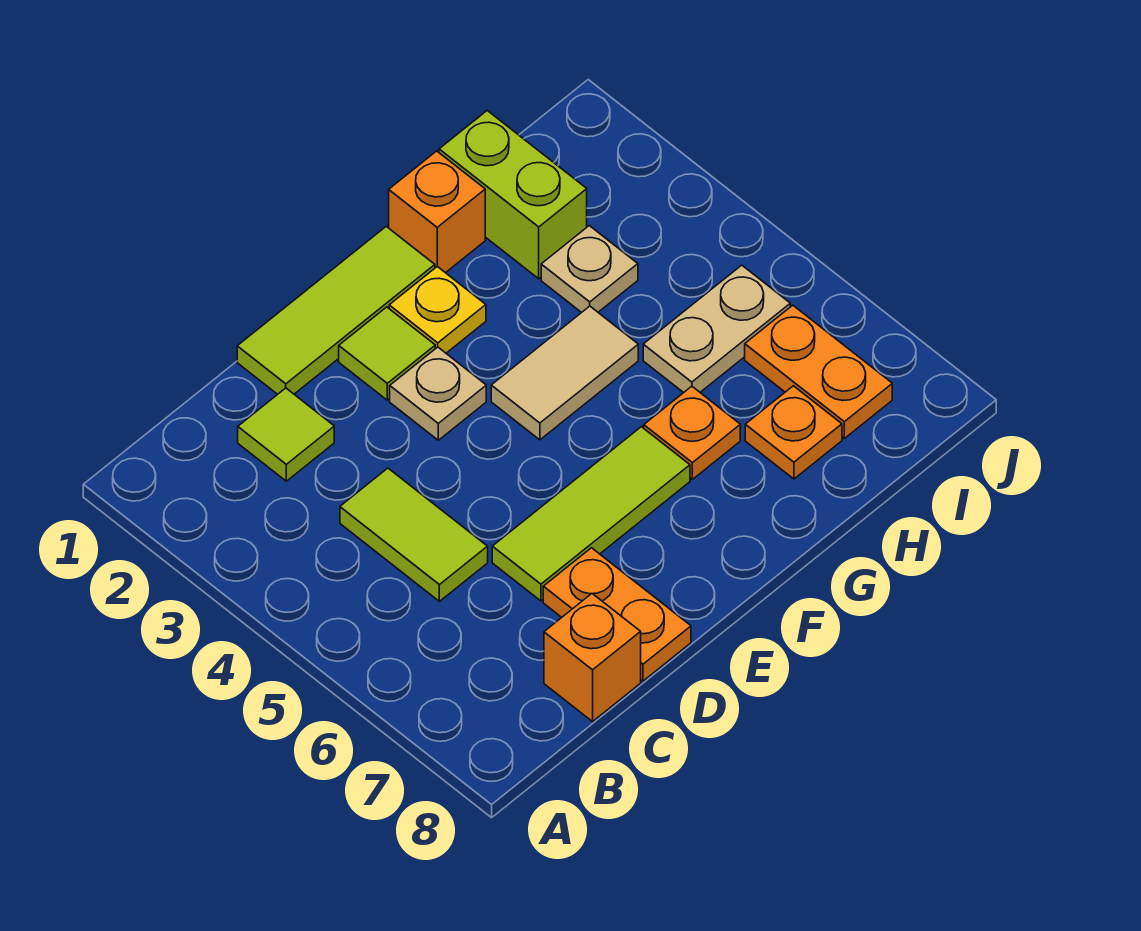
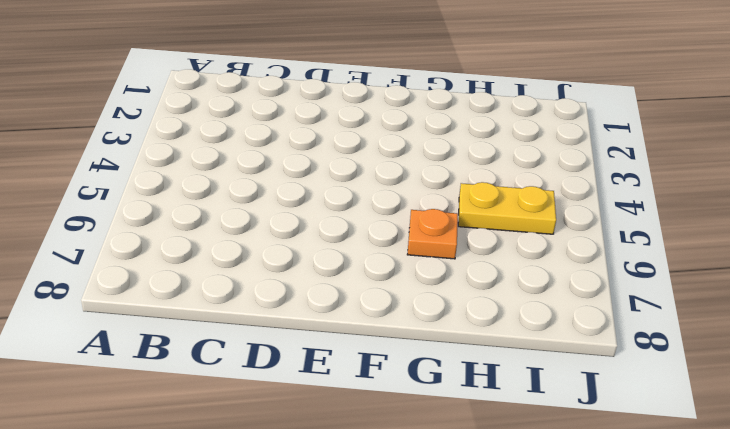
yellow 1x2 plate [458,182,556,234] -> tan 1x2 plate [643,265,790,393]
none -> lime 1x1 tile [238,388,334,481]
none -> lime 1x2 tile [340,468,488,601]
none -> orange 1x1 brick [544,594,641,722]

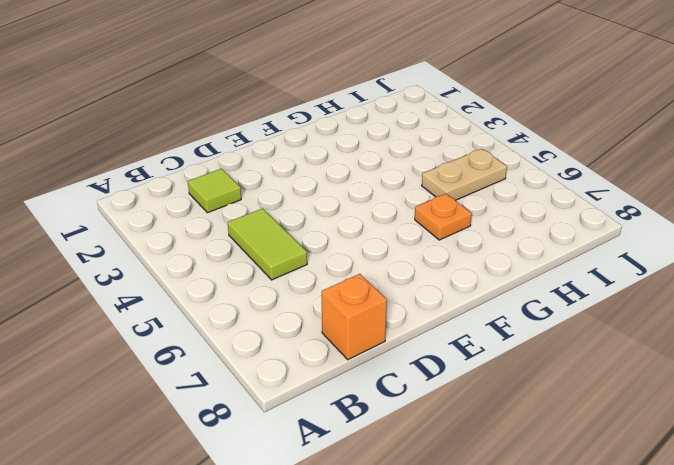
none -> lime 1x3 tile [237,227,435,394]
none -> lime 1x3 tile [492,427,690,601]
none -> orange 1x2 plate [543,548,691,681]

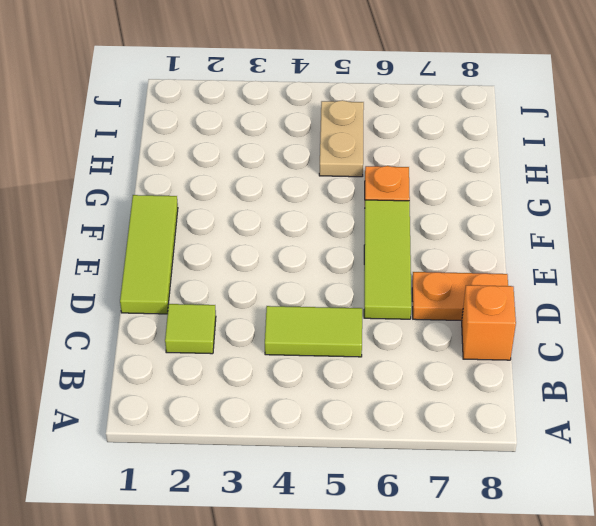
none -> lime 1x1 tile [339,307,435,400]
none -> tan 1x1 plate [390,347,486,440]
none -> yellow 1x1 plate [389,267,486,353]

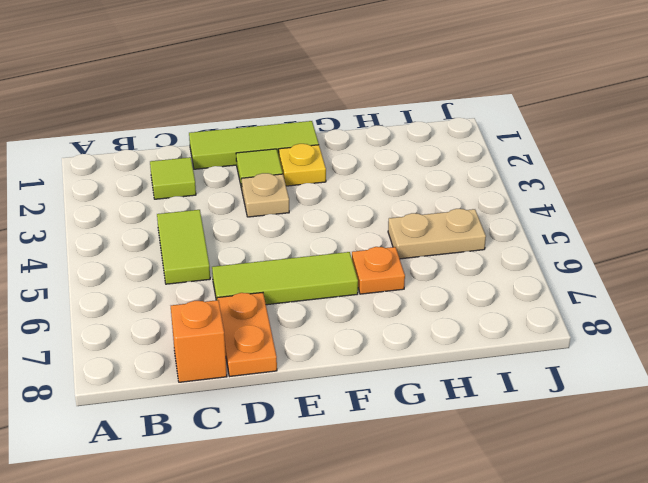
none -> tan 1x2 tile [491,306,638,440]
none -> orange 1x1 brick [389,151,485,273]
none -> lime 1x2 brick [439,111,587,279]

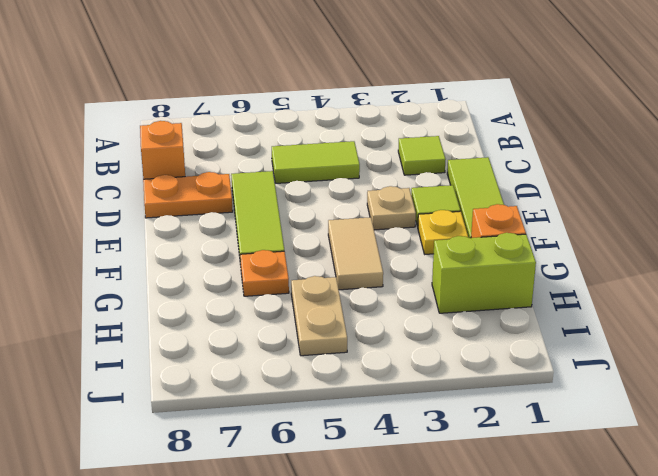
none -> tan 1x1 plate [541,226,638,313]
none -> orange 1x1 plate [745,386,842,479]
none -> orange 1x2 plate [745,305,892,438]

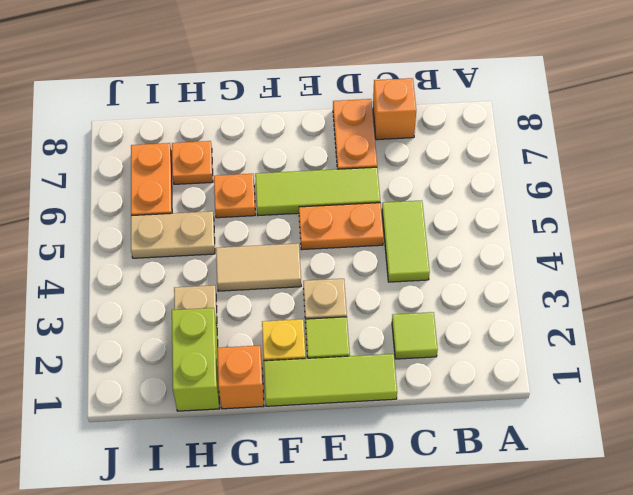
orange 1x2 plate [299,203,384,250] -> none

